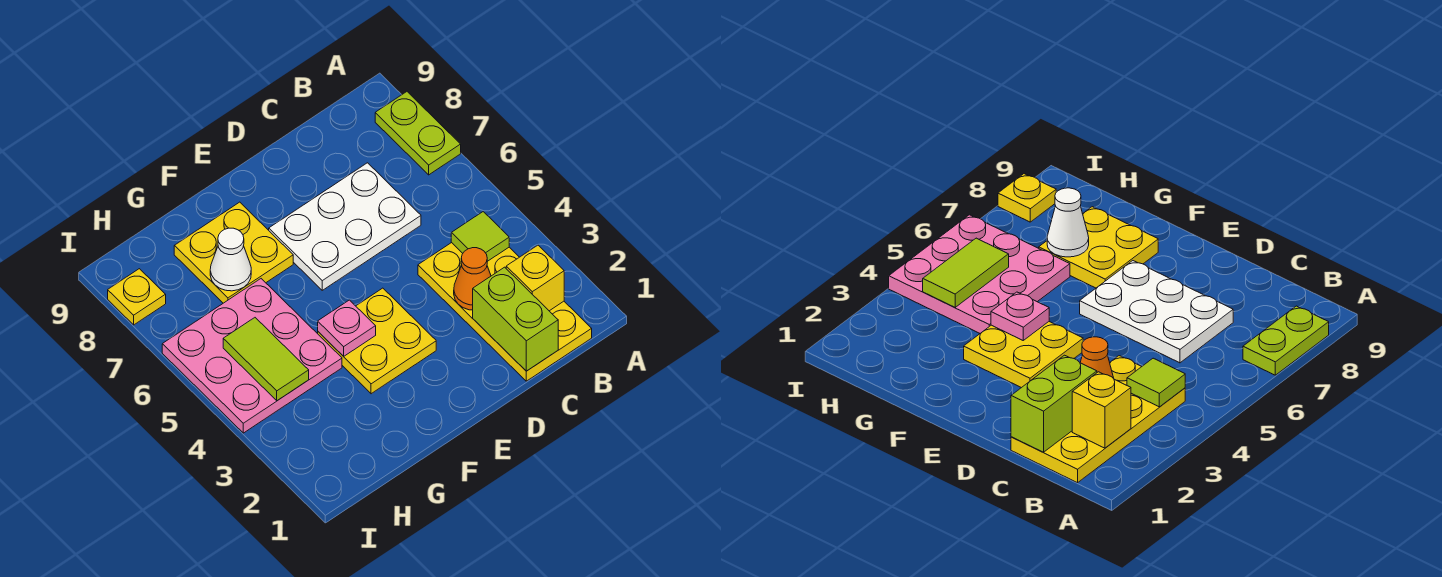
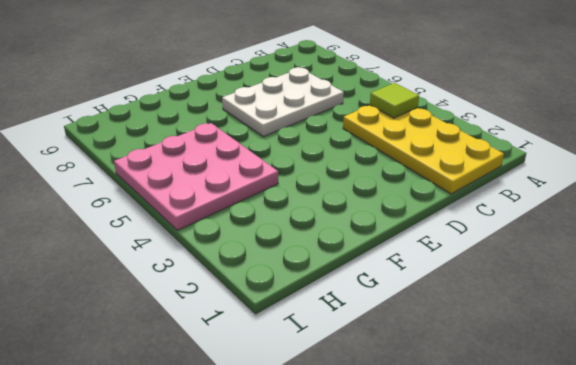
none -> lime 1x2 plate [375,92,461,175]
none -> yellow 2x2 plate [318,288,436,394]
none -> yellow 2x2 plate [174,202,293,303]

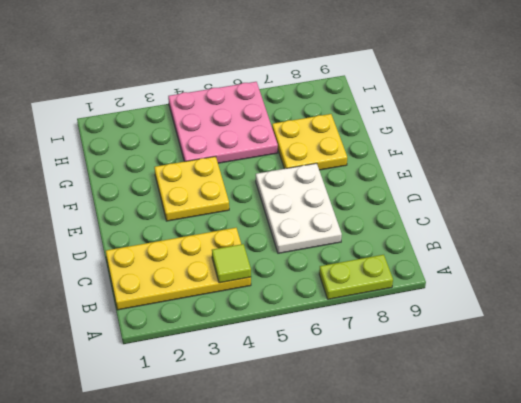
none -> yellow 1x1 plate [108,269,166,325]
none -> yellow 1x1 brick [506,245,564,311]
none -> lime 1x2 brick [473,267,558,371]

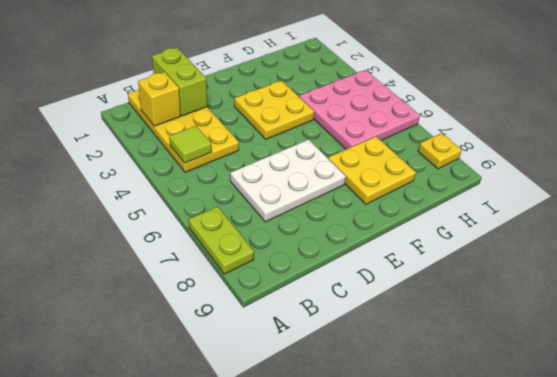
none -> orange 1x1 cone [454,248,491,310]
none -> pink 1x1 plate [318,300,376,356]
none -> white 1x1 cone [210,228,251,291]

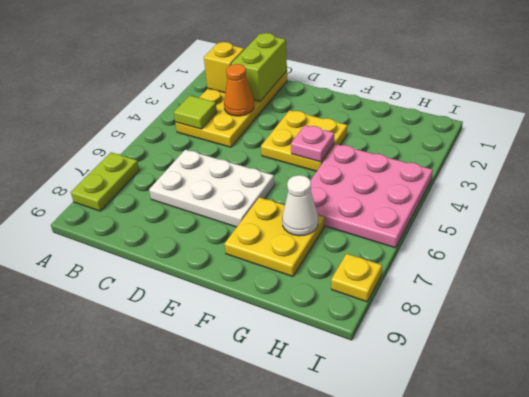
none -> lime 1x2 tile [223,318,309,401]

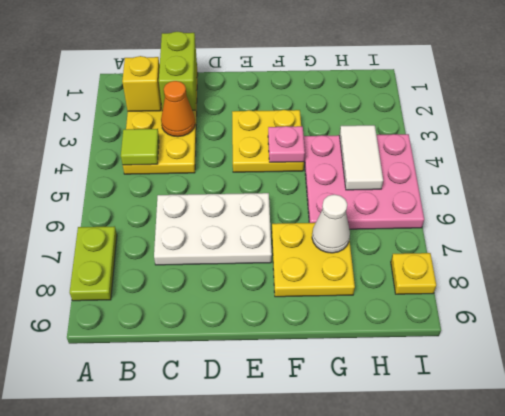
white 1x2 tile [339,125,383,190] -> lime 1x2 tile [223,318,309,401]

